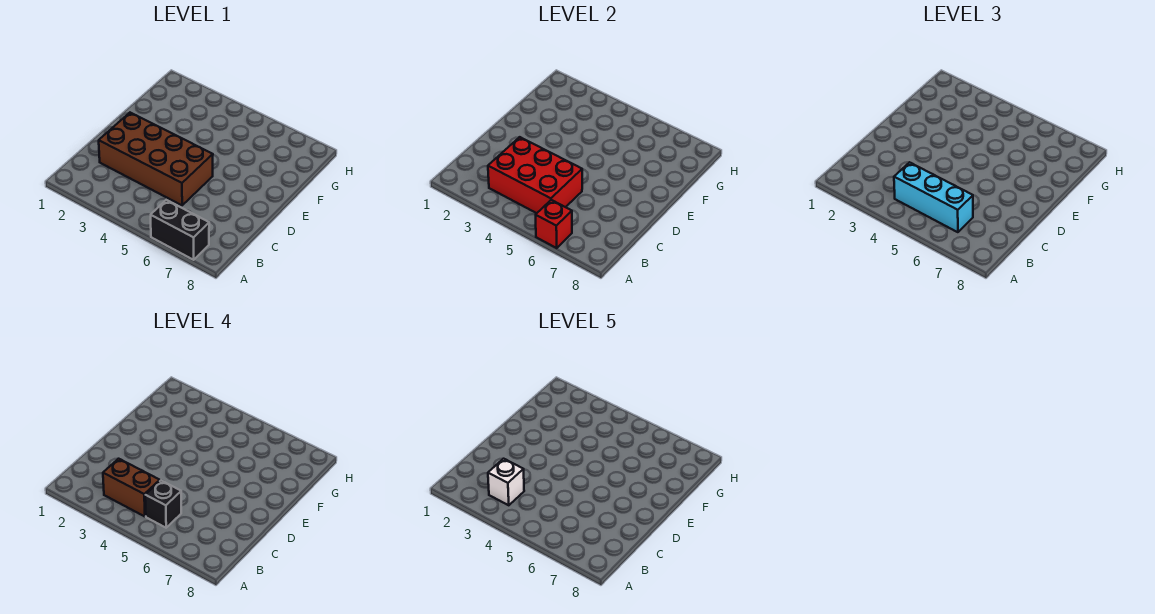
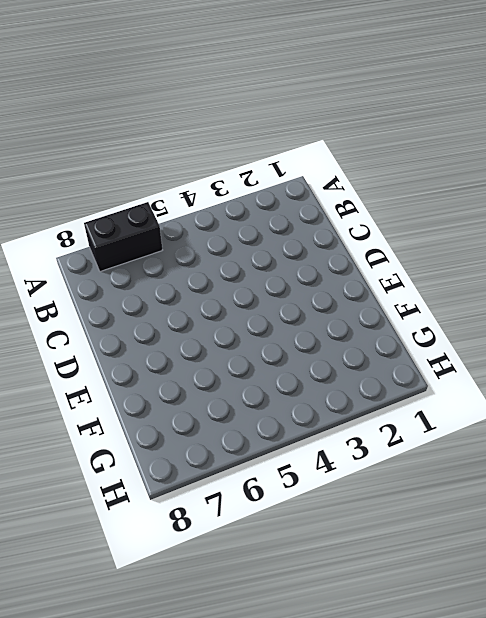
none -> brown 2x4 brick [99,113,213,205]
none -> red 1x1 brick [536,200,572,248]

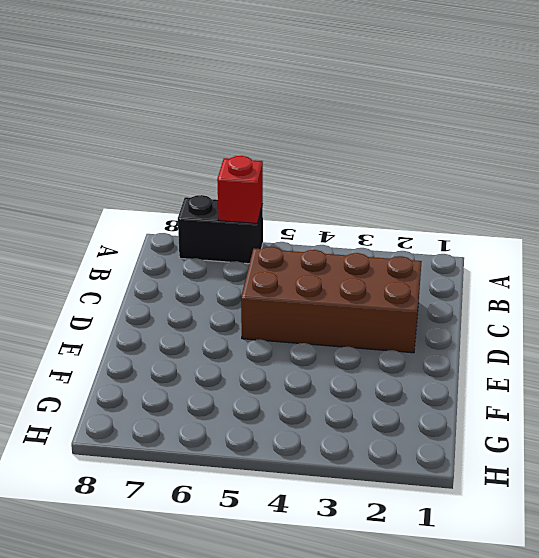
none -> red 2x3 brick [488,137,582,213]
none -> cyan 1x3 brick [894,162,973,232]

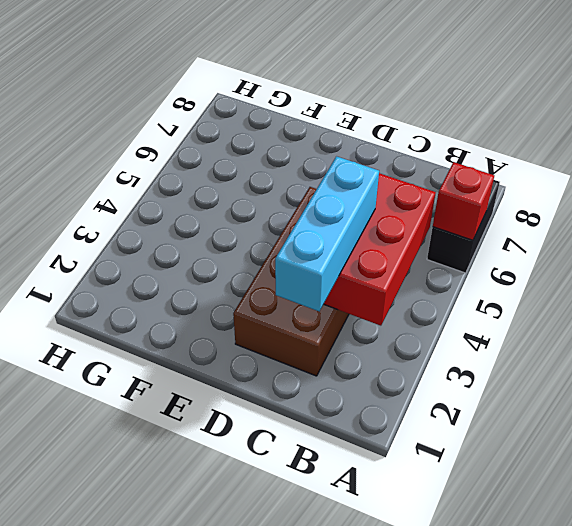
cyan 1x3 brick [275,156,379,311] -> cyan 1x3 brick moved to [894,162,973,232]
none -> brown 1x2 brick [103,459,160,517]
none -> black 1x1 brick [145,481,181,528]

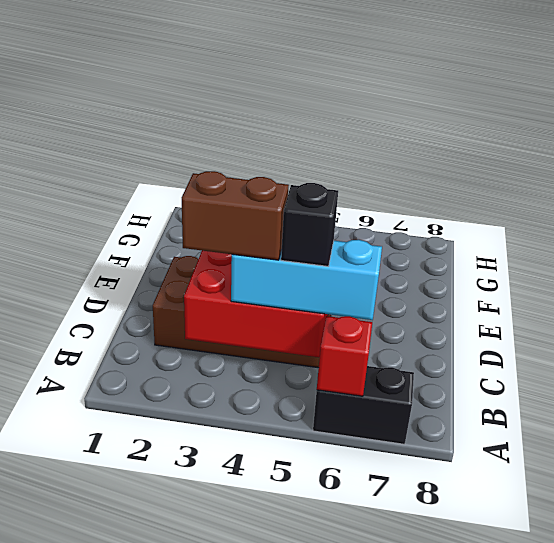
none -> white 1x1 brick [488,459,524,505]

